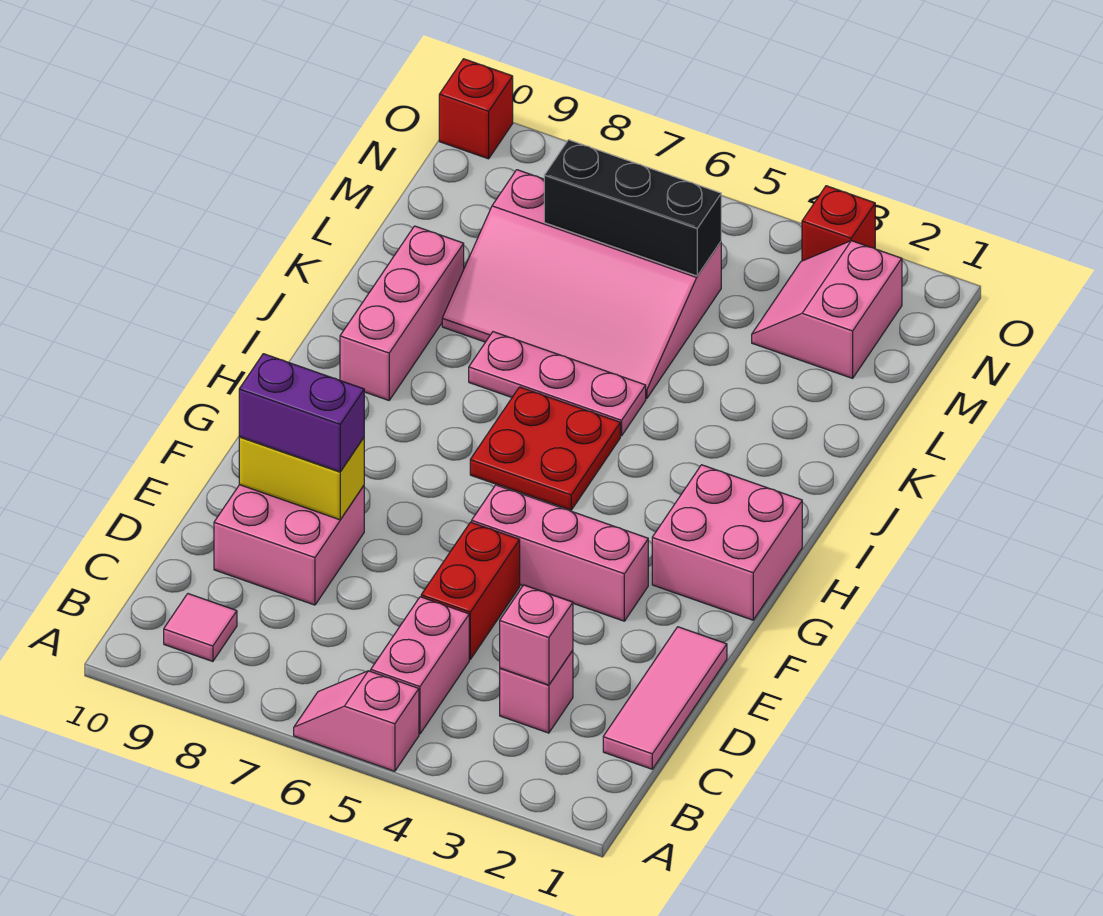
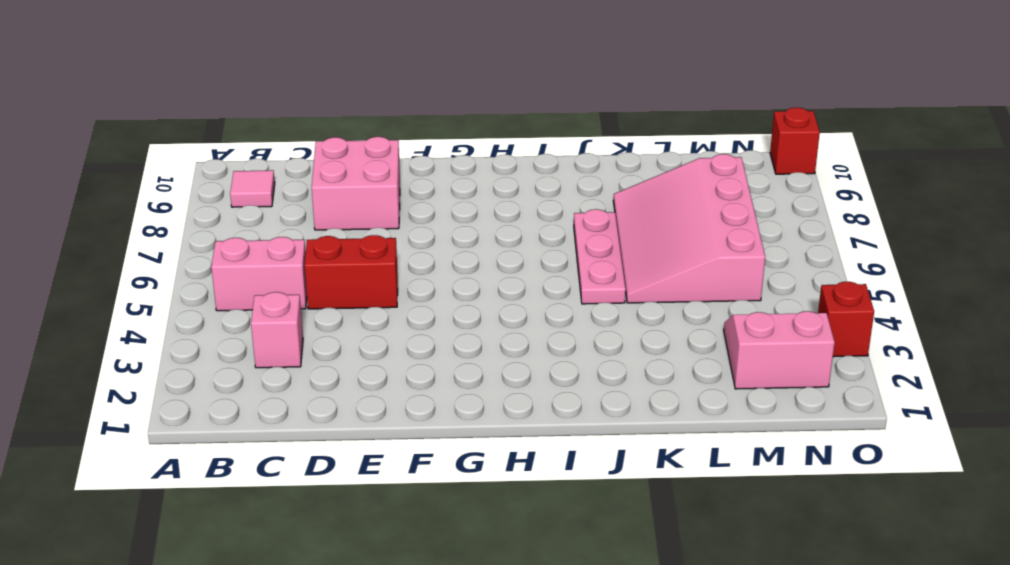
none -> pink 1x2 slope [294,671,419,771]
none -> pink 1x3 tile [603,627,727,769]
none -> pink 1x3 brick [472,485,648,621]

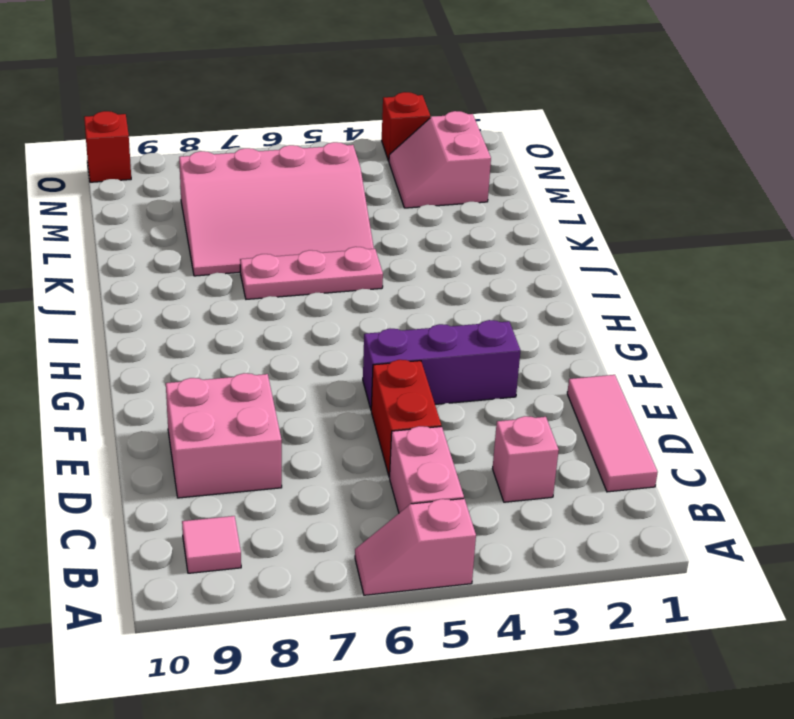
purple 1x3 brick [363,320,521,409] -> pink 1x3 brick [472,485,648,621]
none -> pink 2x2 brick [652,465,802,620]
none -> red 2x2 plate [470,387,620,510]
none -> pink 1x3 brick [340,226,464,400]

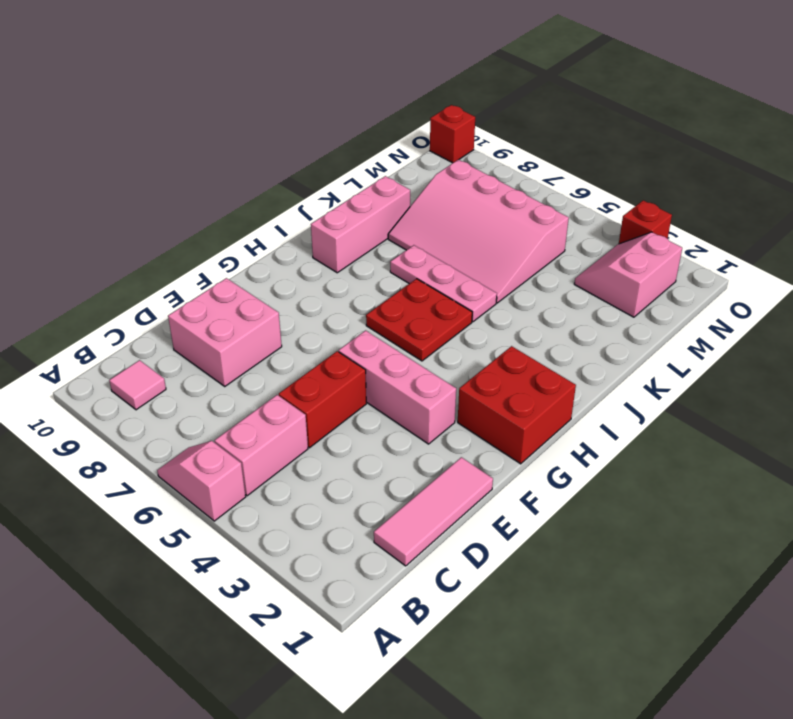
red 2x2 brick [458,346,576,464] -> pink 2x2 brick [652,465,802,620]
none -> pink 1x1 brick [500,650,573,733]
none -> pink 1x1 brick [500,585,573,685]
none -> yellow 1x2 brick [239,437,364,520]

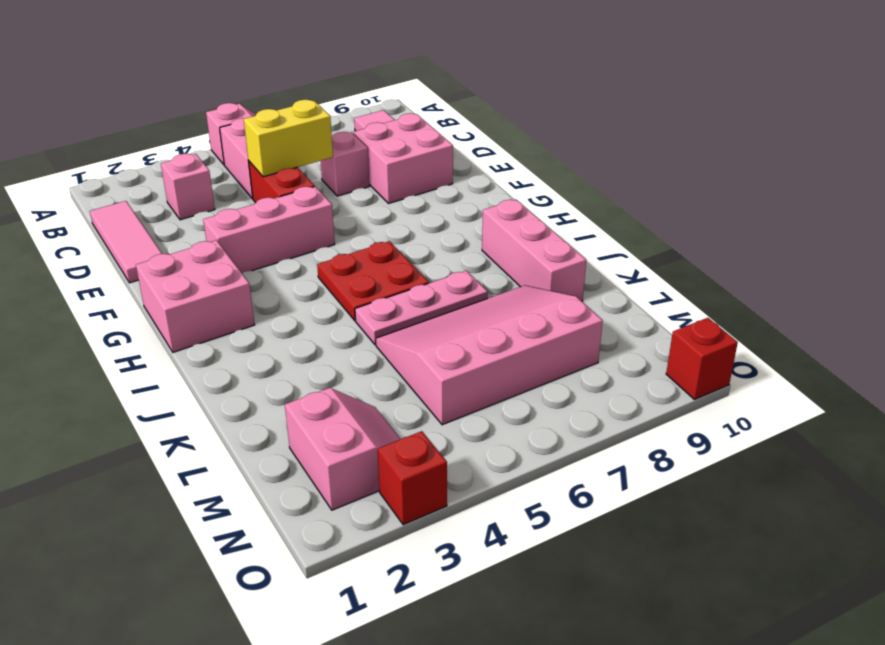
yellow 1x2 brick [244,100,333,177] -> yellow 1x2 brick moved to [239,437,364,520]
pink 1x1 brick [321,132,369,196] -> pink 1x1 brick moved to [500,585,573,685]
none -> black 1x3 brick [544,140,721,276]
none -> purple 1x2 brick [239,354,364,472]

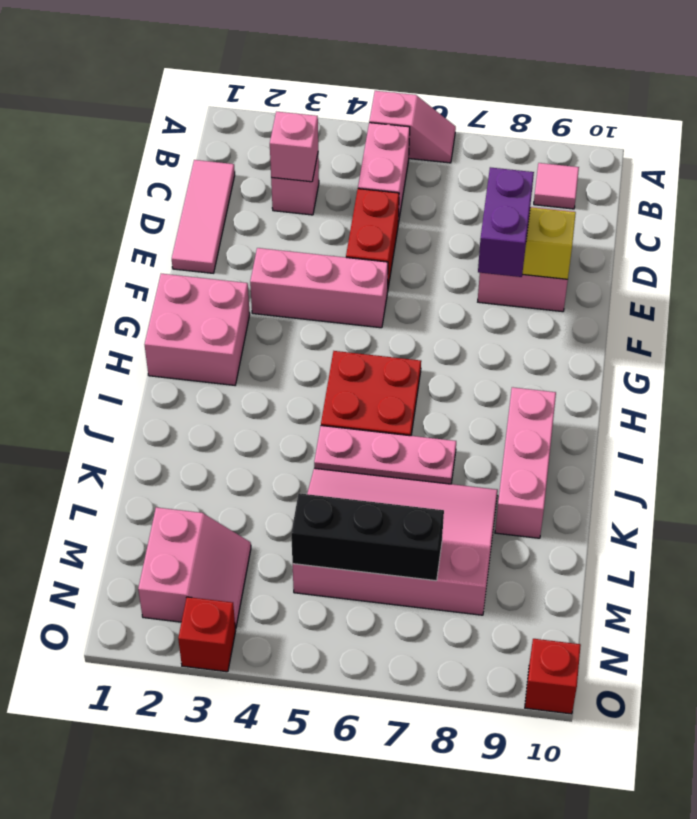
purple 1x2 brick [478,167,534,277] -> purple 1x2 brick turned to [239,354,364,472]

